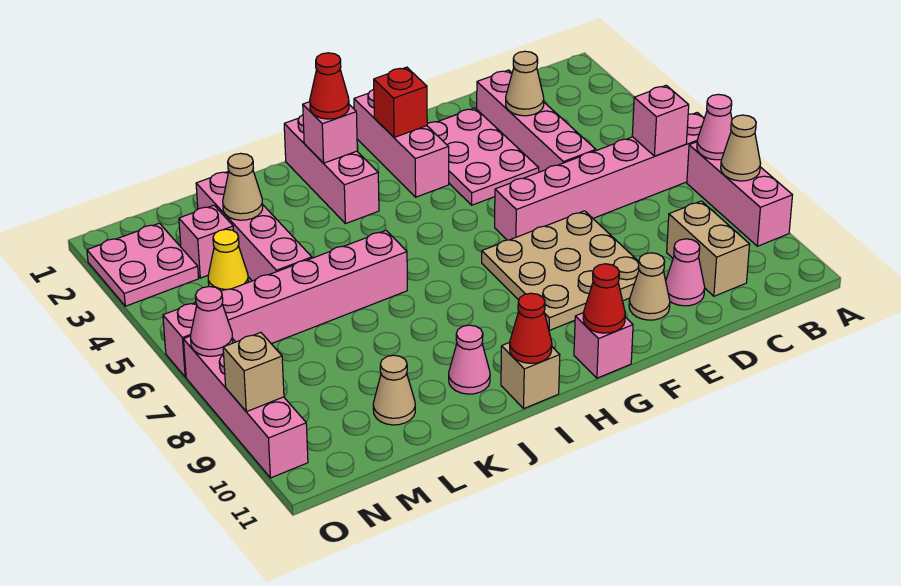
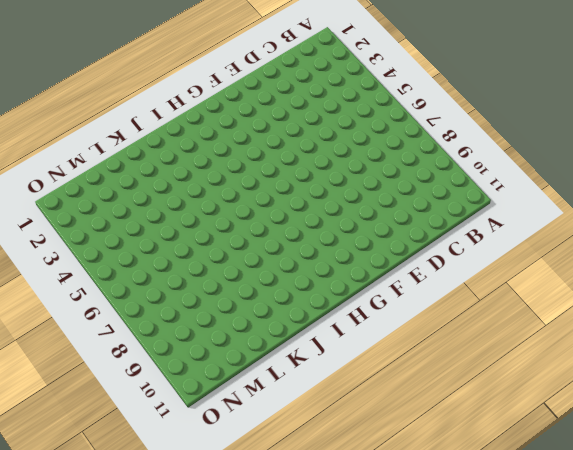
none -> pink 1x6 brick [495,113,704,240]
none -> pink 1x3 brick [687,142,793,246]
none -> tan 1x2 brick [667,201,750,296]
none -> pink 1x4 brick [477,70,596,172]

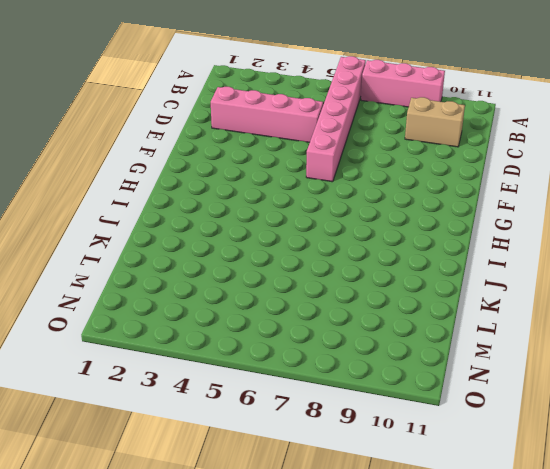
none -> pink 1x1 cone [666,239,705,306]
none -> pink 2x3 plate [427,108,539,205]
none -> tan 3x3 plate [482,211,639,331]
none -> tan 1x1 cone [629,253,670,320]

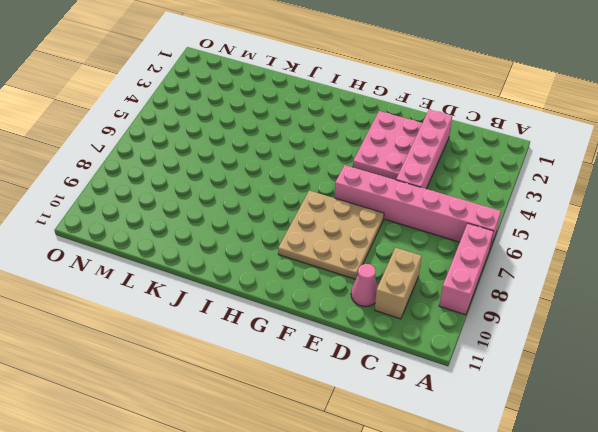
none -> tan 1x1 cone [629,253,670,320]
none -> pink 1x3 brick [354,89,449,197]
none -> pink 1x1 brick [574,313,633,378]
none -> pink 1x3 brick [284,115,379,224]

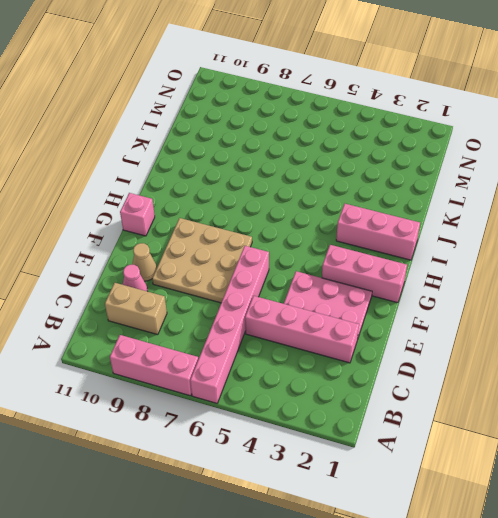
none -> tan 1x1 brick [501,342,560,408]
none -> pink 1x6 brick [163,231,407,377]
none -> pink 1x1 cone [449,325,490,394]
none -> pink 1x4 brick [196,171,312,281]

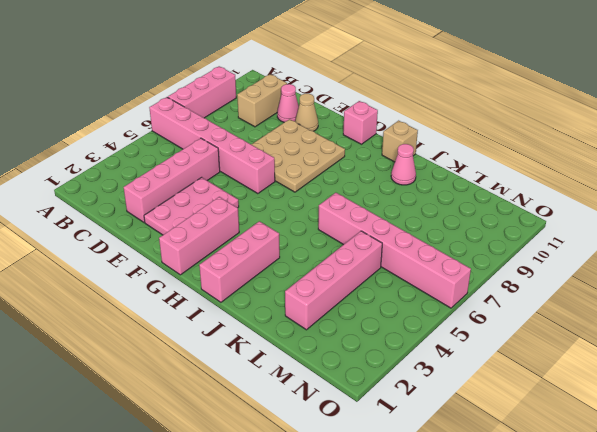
none -> tan 1x1 cone [373,355,415,425]
none -> pink 1x1 brick [179,205,233,278]
none -> yellow 1x1 cone [208,229,248,291]
none -> pink 2x2 plate [87,223,199,306]

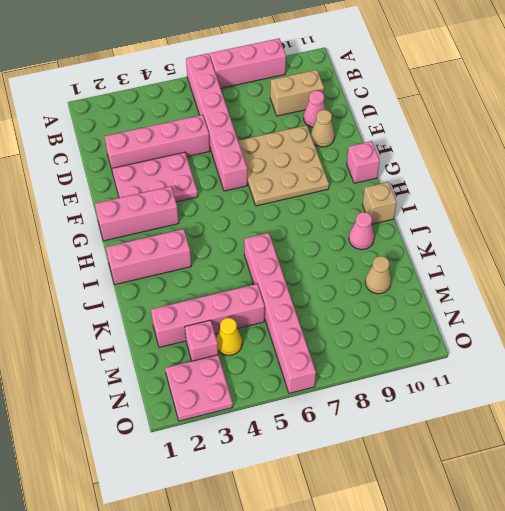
none -> pink 1x4 brick [183,336,308,478]
none -> pink 1x1 cone [697,94,732,160]
none -> tan 1x1 cone [721,115,761,181]
none -> pink 1x1 brick [632,85,689,156]

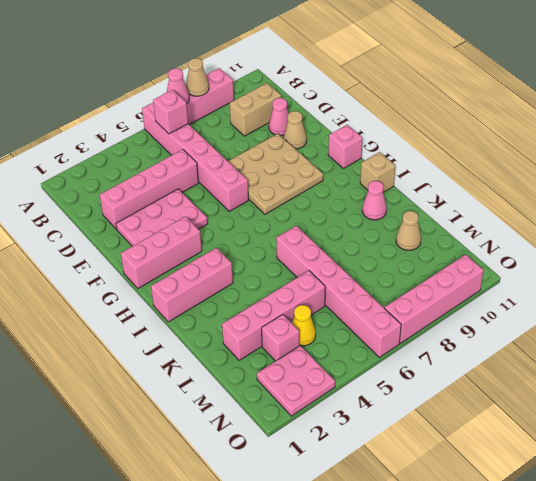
none -> tan 1x1 cone [506,51,544,116]
none -> red 1x1 brick [374,67,427,137]
none -> red 1x1 cone [583,264,625,333]
none -> pink 1x1 brick [303,102,357,163]

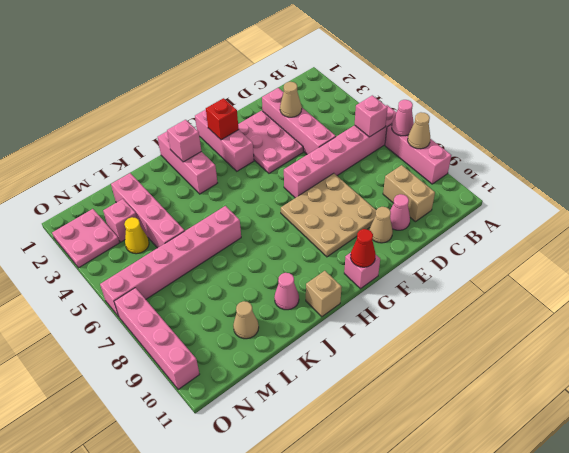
none -> red 1x1 cone [510,293,552,363]
none -> tan 1x1 cone [223,153,263,220]
none -> pink 1x1 cone [191,287,233,356]
none -> tan 1x1 brick [223,333,284,412]

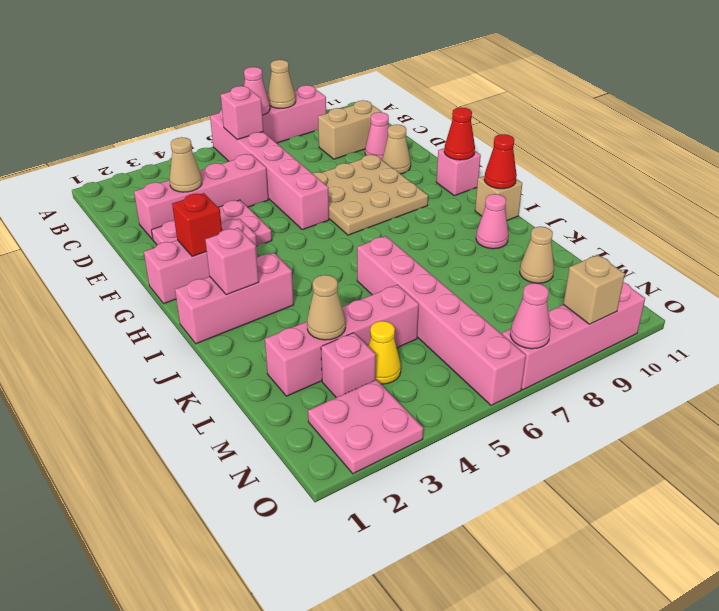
none -> red 1x1 cone [310,53,349,119]

